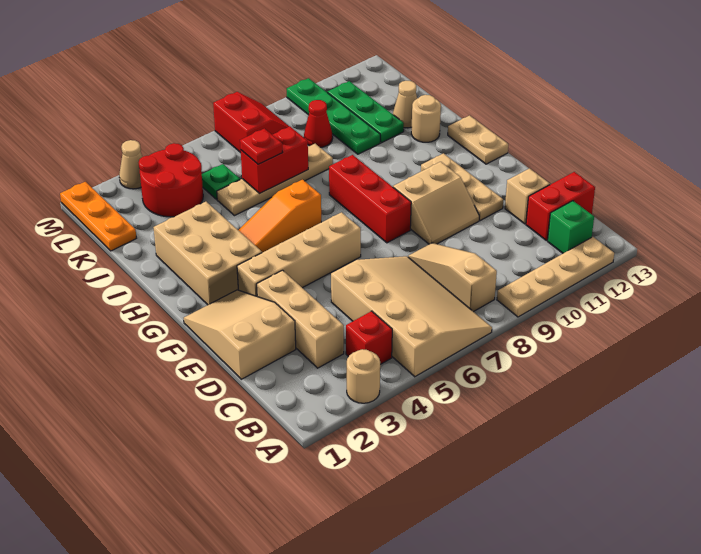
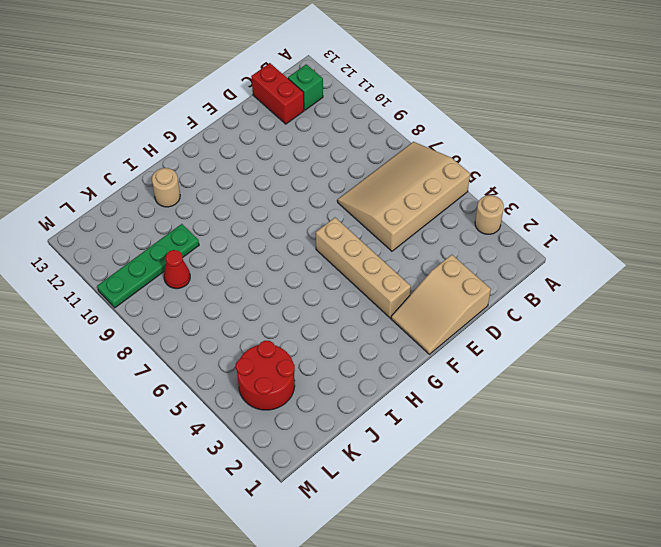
none -> tan 1x4 plate [497,237,614,317]
none -> red 1x1 brick [346,311,392,364]
none -> tan 1x3 slope [408,243,497,312]
none -> tan 1x3 brick [257,270,344,368]

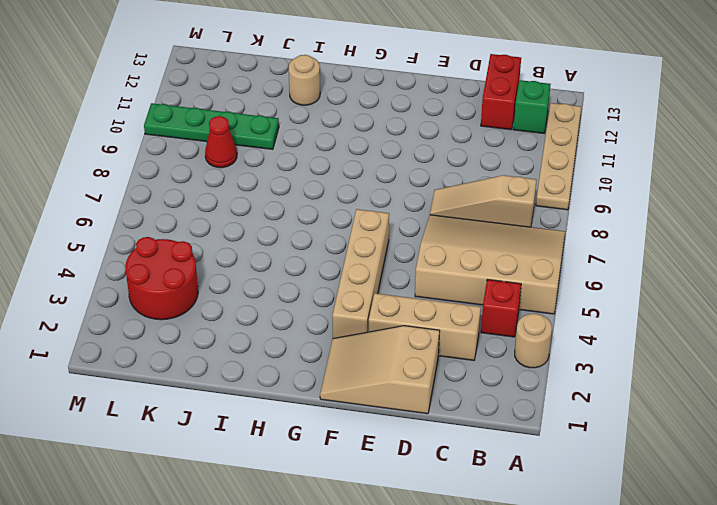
none -> tan 1x1 brick [505,168,550,224]
none -> tan 2x2 slope [393,162,479,244]
none -> tan 1x3 plate [421,153,503,220]
none -> red 1x3 brick [329,155,411,243]

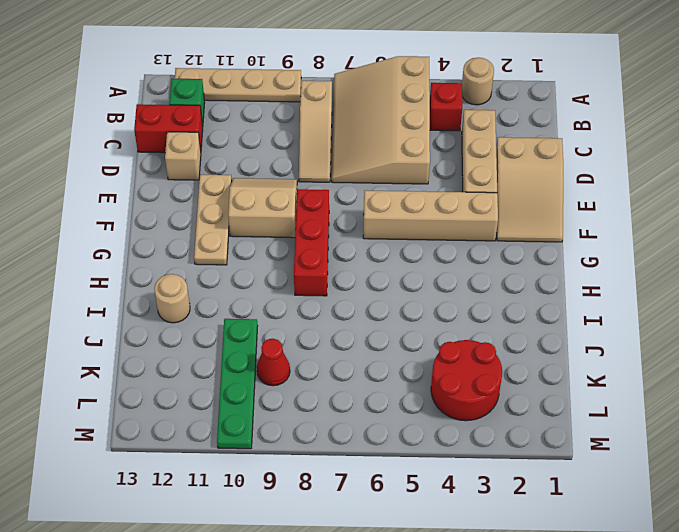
none -> tan 2x3 brick [153,202,262,305]
none -> tan 1x2 plate [448,115,508,164]
none -> orange 1x3 slope [238,180,321,253]
none -> tan 1x4 plate [217,144,333,216]

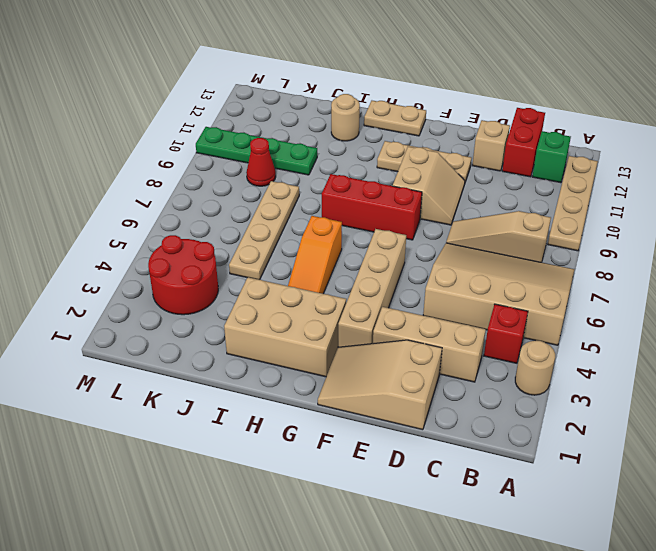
none -> green 1x3 plate [327,81,404,143]
none -> tan 1x1 cone [393,81,417,128]
none -> orange 1x3 plate [60,182,136,251]
none -> green 1x1 plate [202,164,240,199]

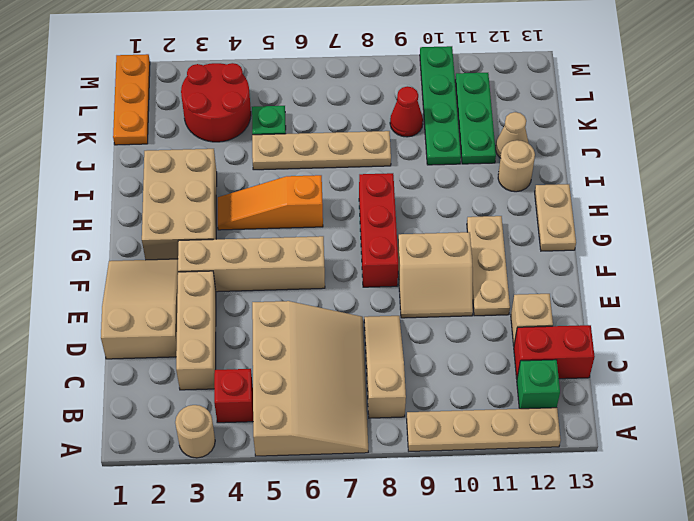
none -> red 2x2 slope [213,92,289,153]
none -> tan 1x1 cone [119,140,142,189]
none -> red 1x2 brick [241,126,308,193]
none -> red 1x1 plate [240,128,283,164]

